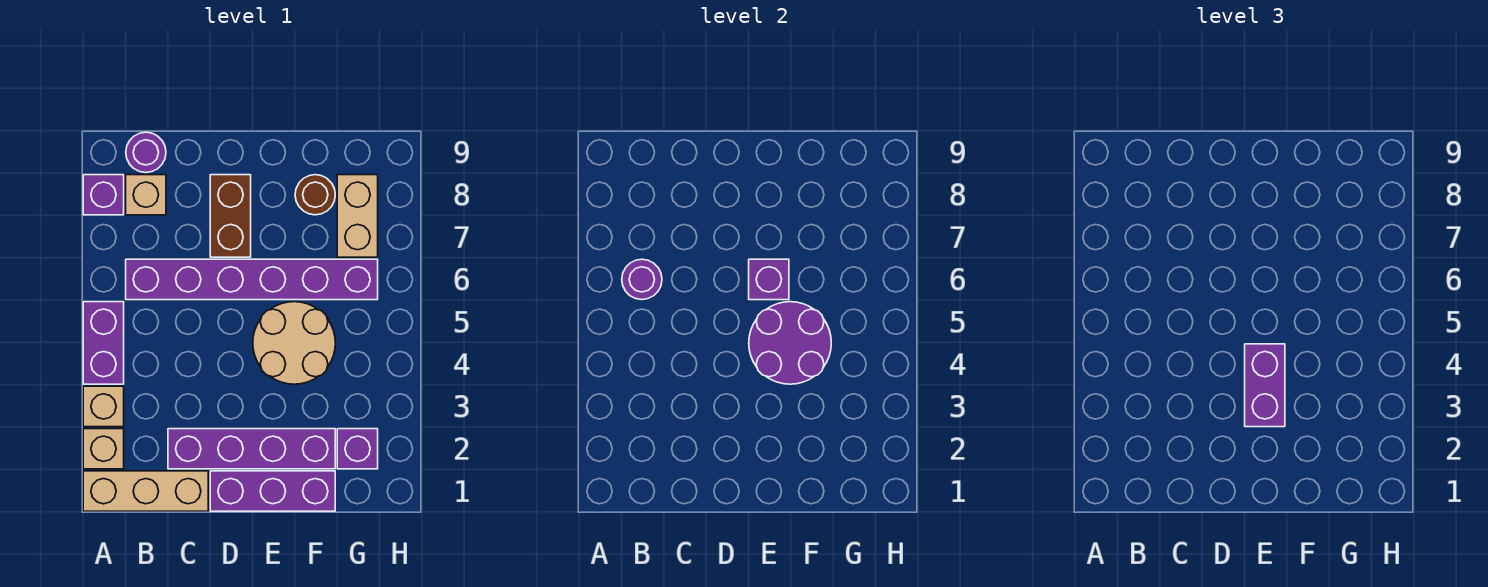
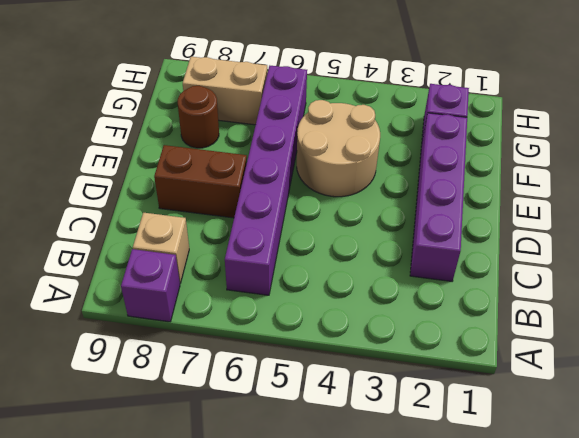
none -> tan 1x3 brick [83,471,208,511]
none -> tan 1x1 brick [83,429,124,469]
none -> tan 1x1 brick [83,386,124,427]

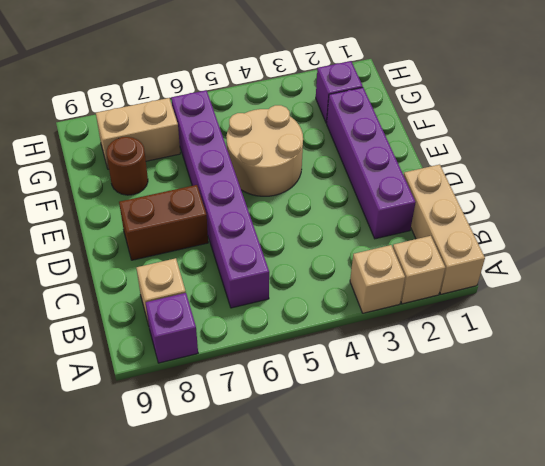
none -> purple 1x2 brick [83,302,124,384]
none -> purple 1x1 round brick [126,132,166,173]
none -> purple 1x3 brick [210,471,335,511]

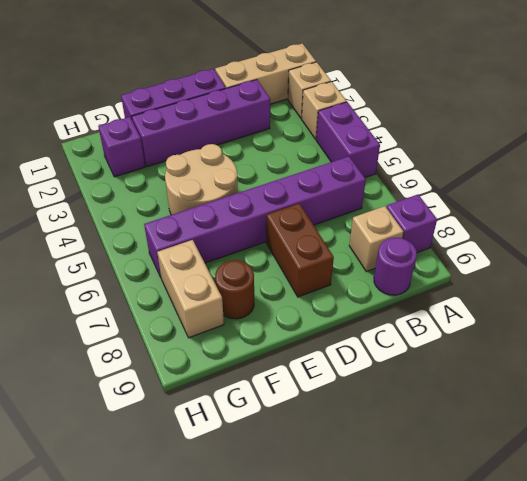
none -> purple 1x1 round brick [622,259,662,300]
none -> purple 2x2 round brick [749,302,831,384]
none -> purple 1x1 brick [749,259,789,300]

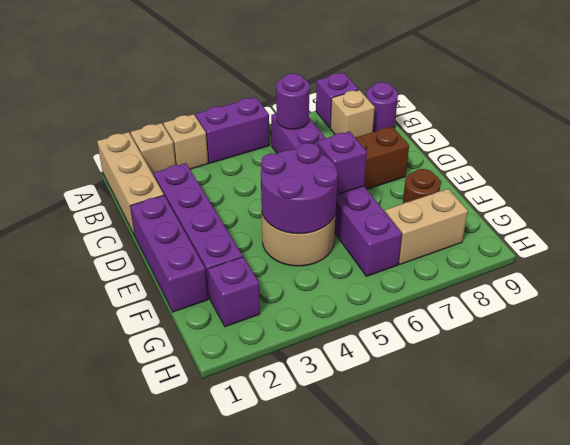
none -> purple 1x2 brick [1245,344,1285,427]

